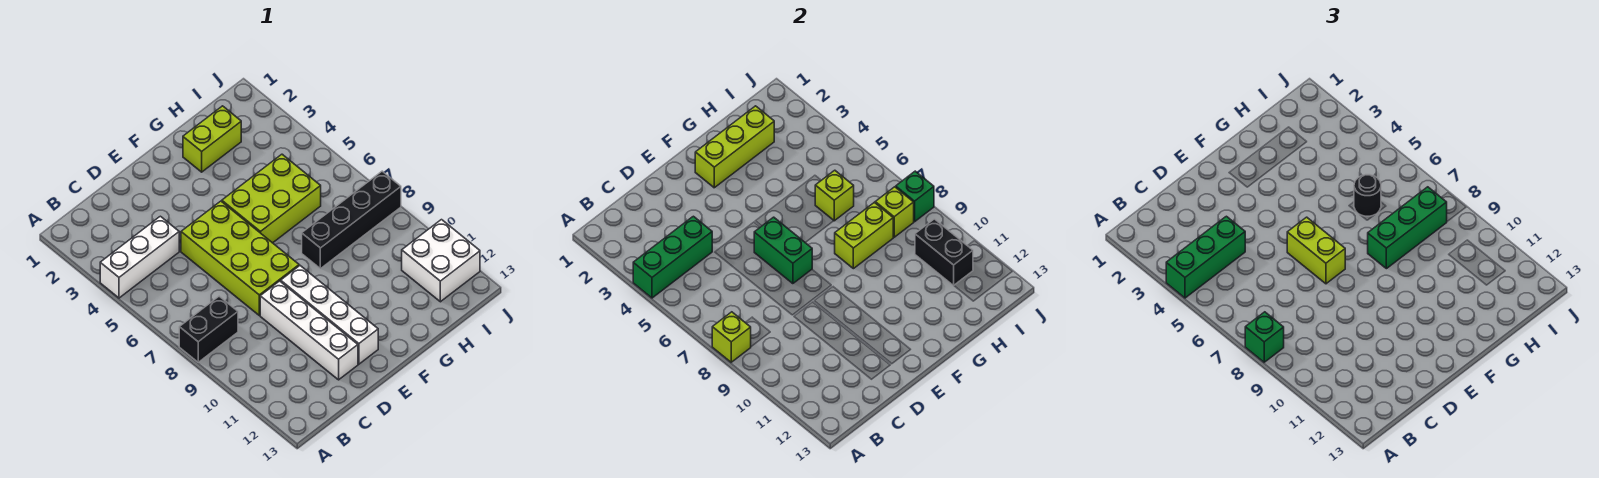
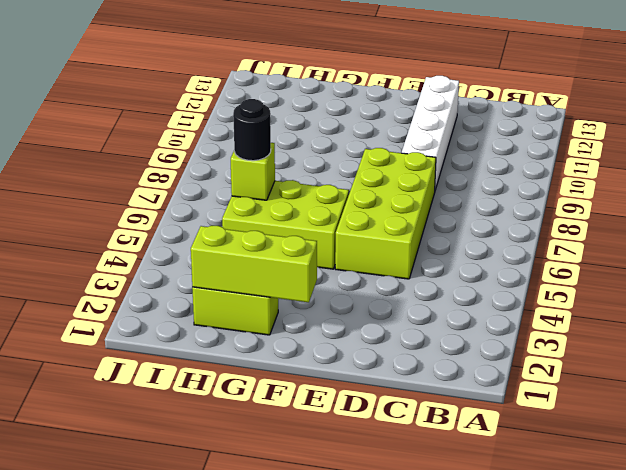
none -> white 1x3 brick [100,216,179,298]
none -> black 1x2 brick [179,296,238,362]
none -> white 1x4 brick [281,266,378,364]

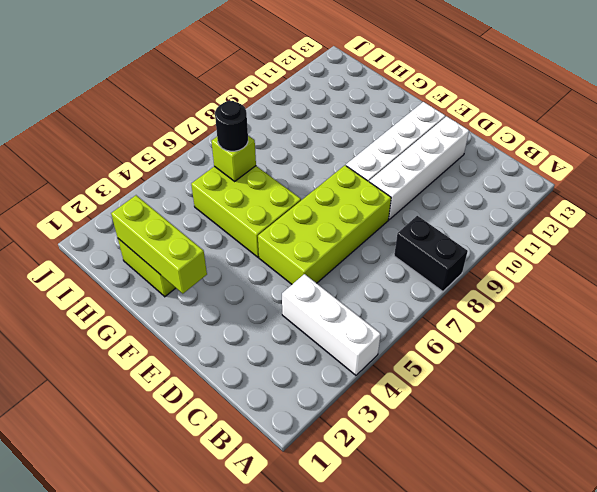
none -> black 1x4 brick [302,171,401,269]
none -> white 2x2 brick [402,220,480,302]
none -> green 1x3 brick [633,216,712,298]

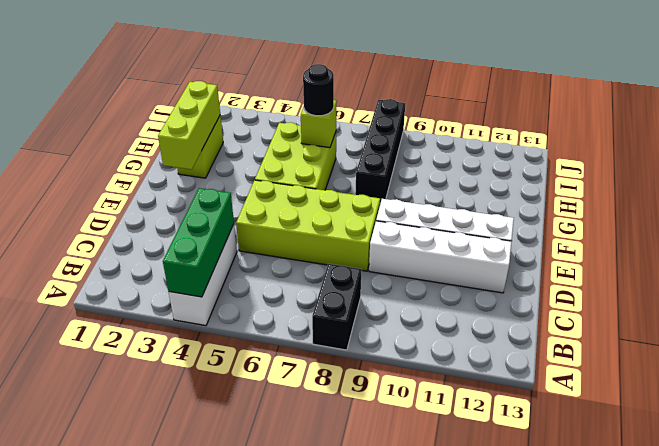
none -> white 2x2 brick [402,220,480,302]
none -> lime 1x1 brick [712,312,751,362]
none -> green 1x2 brick [754,217,812,284]

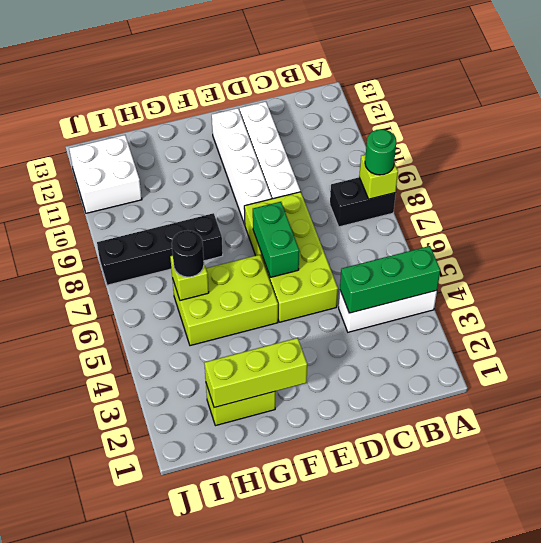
green 1x1 round brick [365,129,397,175] -> green 1x1 brick [1245,312,1284,362]
none -> lime 1x2 brick [835,202,893,269]
none -> lime 1x1 brick [875,187,914,237]
none -> black 1x2 brick [915,219,973,286]

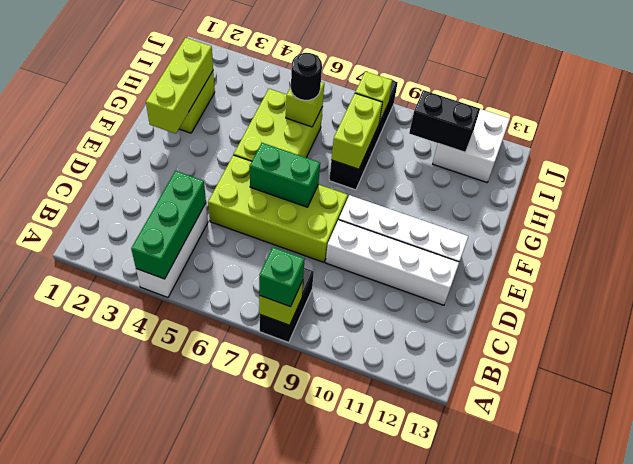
none -> green 1x1 brick [896,171,934,222]
none -> green 1x3 brick [1166,216,1245,298]
none -> lime 1x2 brick [1287,217,1345,284]

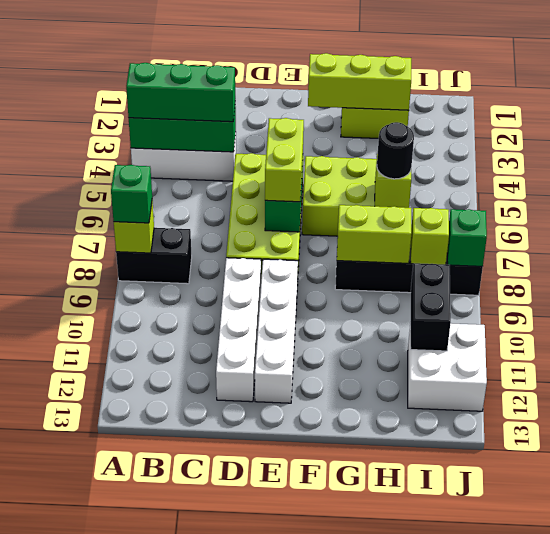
none -> green 1x3 brick [1368,187,1447,269]

